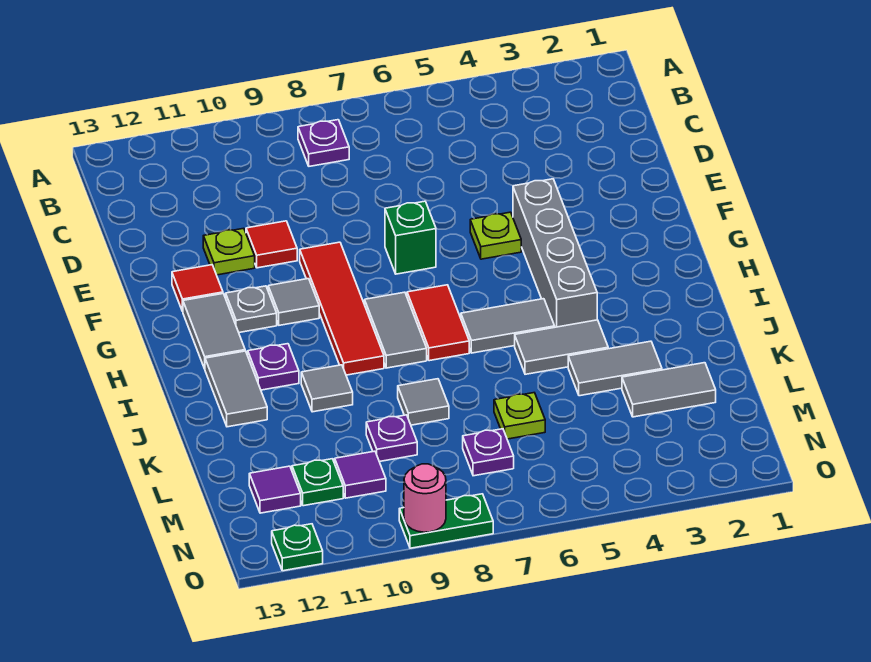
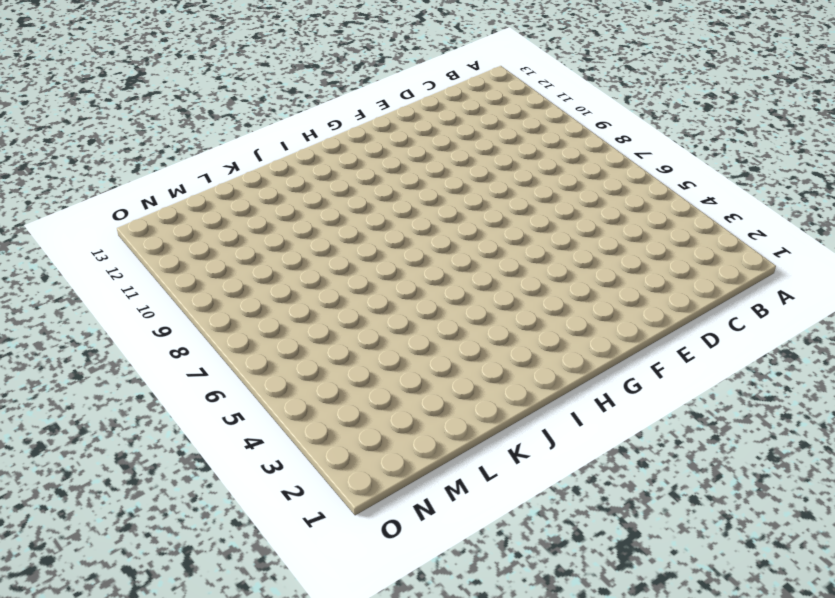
none -> purple 1x1 plate [298,120,349,166]
none -> red 1x1 tile [246,221,297,268]
none -> lime 1x1 plate [203,228,255,275]
none -> grey 1x4 brick [513,179,597,327]

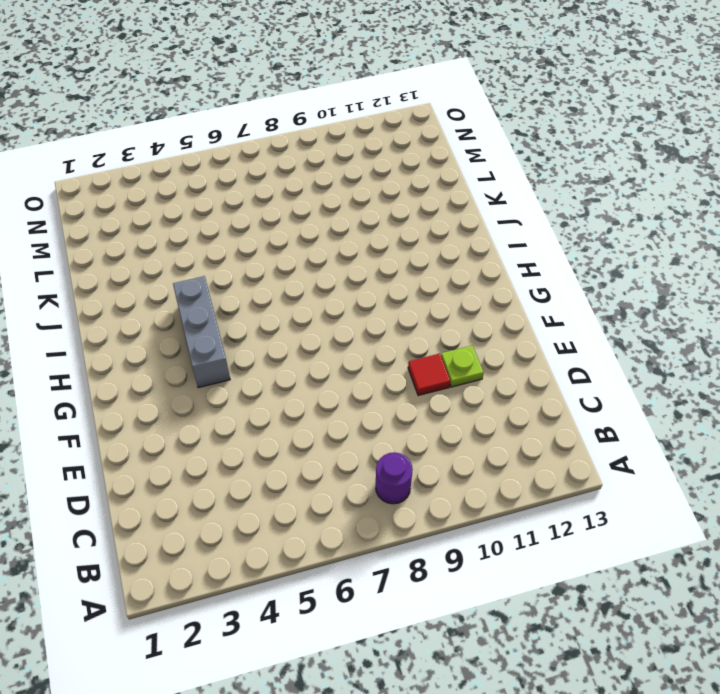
purple 1x1 round brick [376,452,413,504] -> purple 1x1 plate [298,120,349,166]
grey 1x3 brick [173,276,230,388] -> grey 1x4 brick [513,179,597,327]
none -> lime 1x1 plate [470,212,521,259]
none -> green 1x1 brick [385,201,436,274]
none -> red 1x4 tile [300,242,384,375]
none -> red 1x1 tile [172,265,223,311]

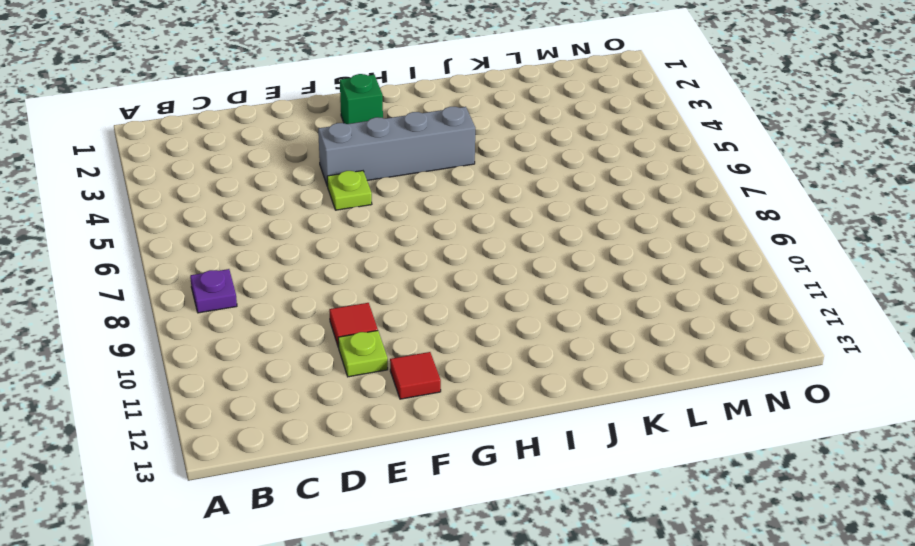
green 1x1 brick [340,74,383,124] -> green 1x1 brick moved to [385,201,436,274]
none -> red 1x4 tile [300,242,384,375]
none -> grey 1x1 tile [268,279,319,325]
none -> grey 1x1 plate [226,286,277,332]
none -> grey 1x2 tile [183,294,245,369]

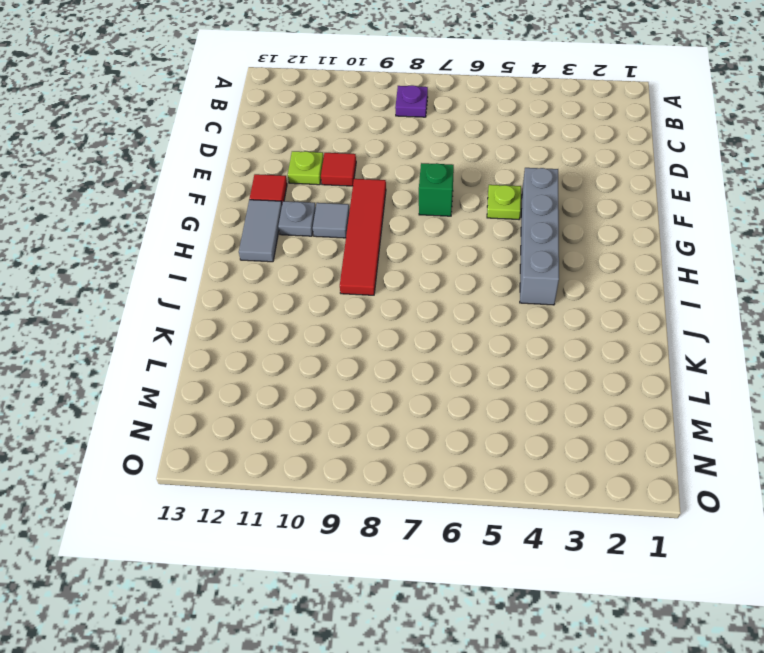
none -> red 1x2 tile [407,285,469,361]
none -> grey 1x2 tile [365,292,427,368]
none -> grey 1x2 tile [461,299,555,353]
none -> purple 1x1 plate [248,344,299,390]

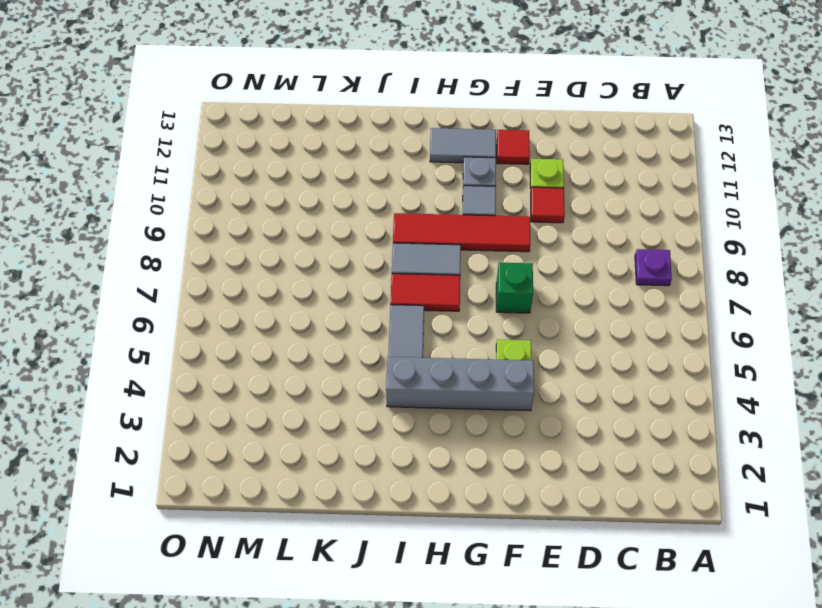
none -> purple 1x1 plate [248,344,299,390]
none -> grey 1x2 tile [205,351,267,427]
none -> grey 1x2 tile [515,320,608,374]
none -> grey 1x1 tile [301,365,353,412]

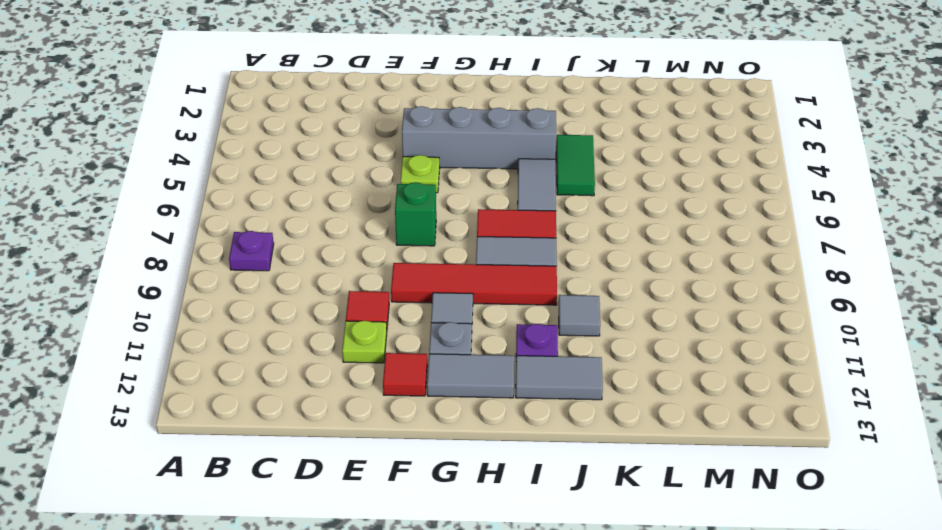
green 1x2 tile [556,135,595,196] -> grey 1x2 tile [515,320,608,374]
none -> grey 1x2 tile [568,341,662,396]
none -> grey 1x1 tile [398,379,449,425]
none -> grey 1x2 tile [622,363,716,417]
none -> lime 1x1 plate [494,393,545,439]

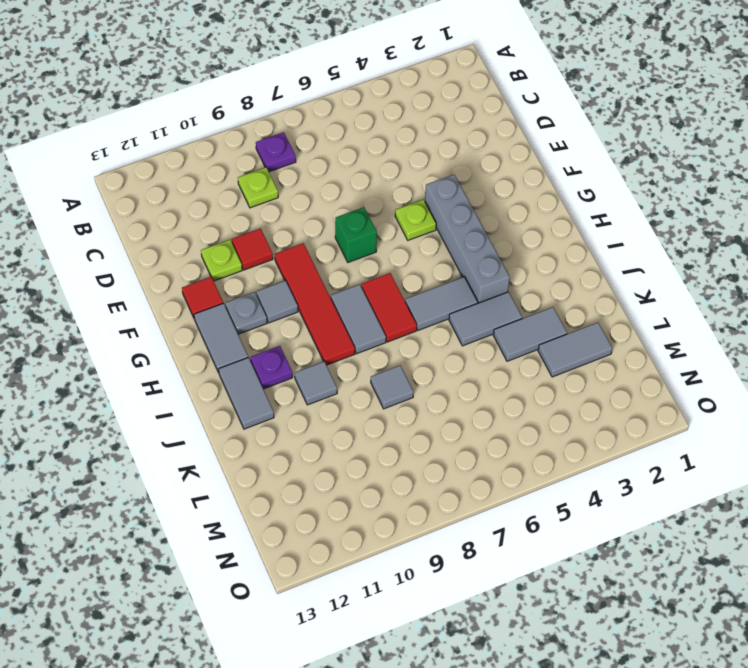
lime 1x1 plate [238,167,278,208] -> lime 1x1 plate moved to [494,393,545,439]
none -> purple 1x1 plate [366,415,417,462]
none -> purple 1x1 plate [463,429,514,476]
none -> purple 1x1 tile [335,451,386,498]
none -> green 1x1 plate [292,459,343,506]

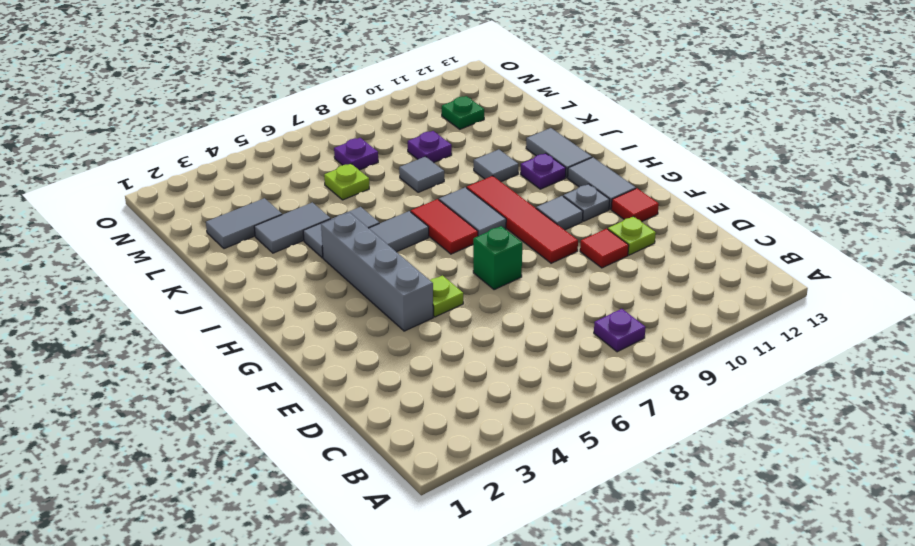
none -> purple 1x1 tile [335,451,386,498]
none -> purple 1x1 tile [249,466,301,513]
none -> green 1x2 plate [399,494,493,548]
none -> green 1x1 plate [272,524,323,571]

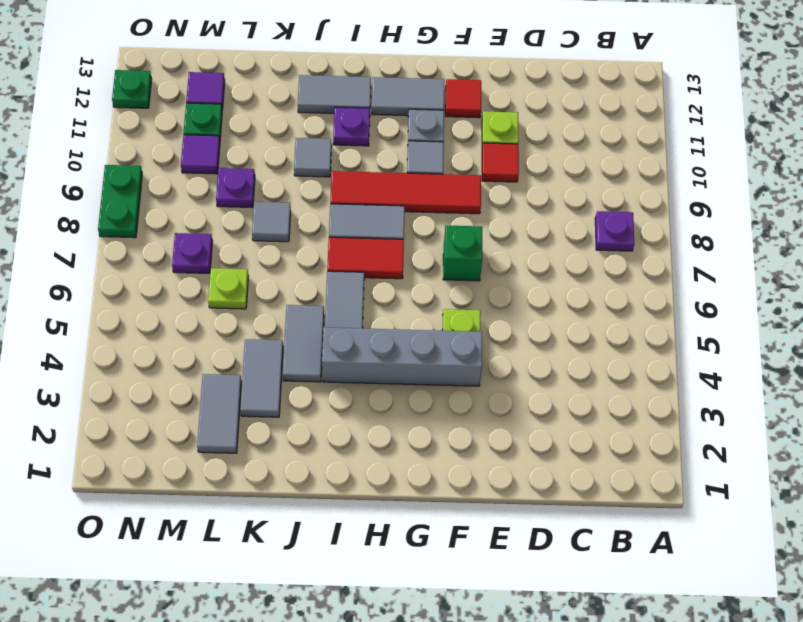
none -> pink 1x1 round brick [404,464,446,532]

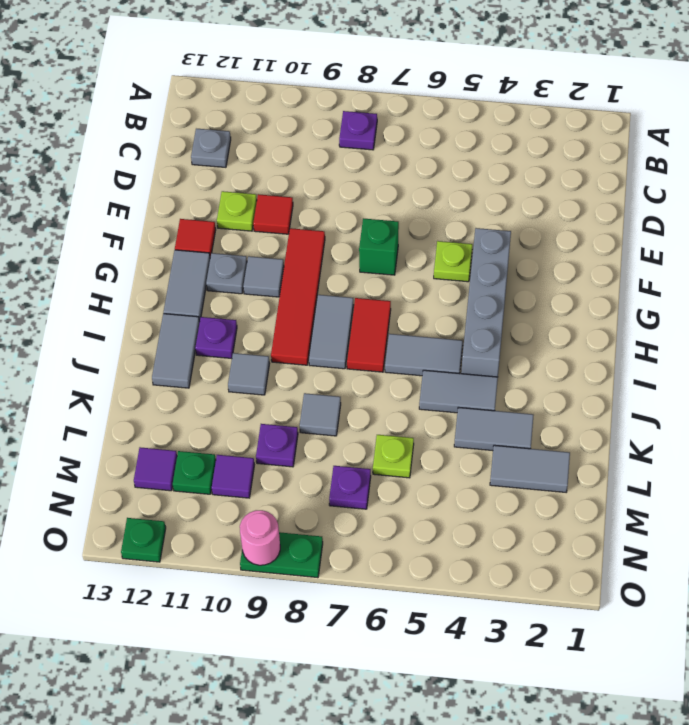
grey 1x1 plate [191,129,231,167] -> none

